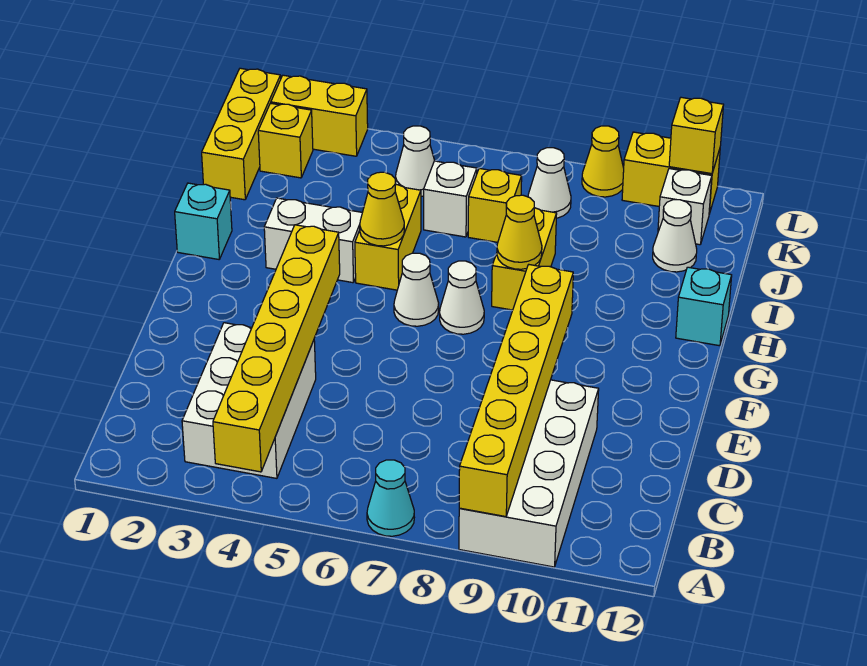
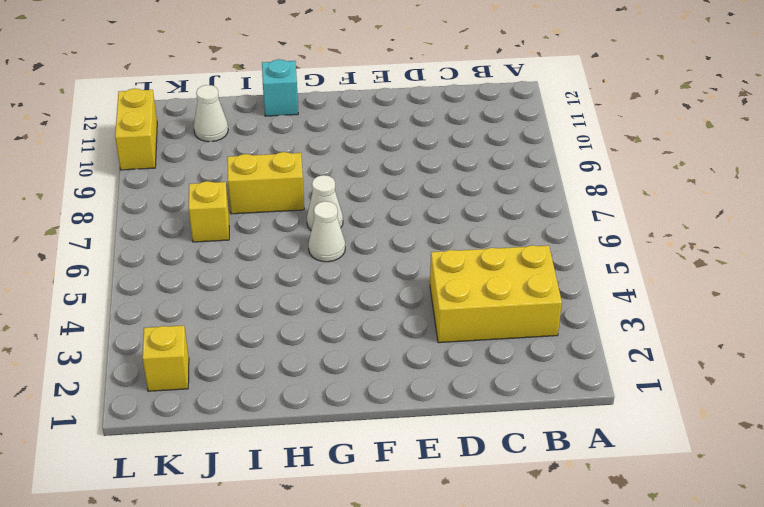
yellow 2x3 brick [430,245,562,343] -> white 2x3 brick [182,323,316,478]
none -> cyan 1x1 cone [367,460,414,536]
none -> white 2x4 brick [459,380,599,567]
none -> cyan 1x1 brick [175,183,232,259]

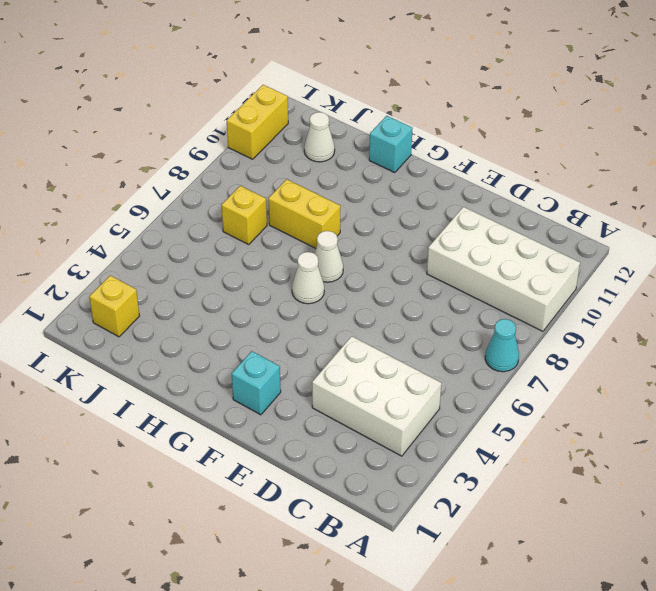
cyan 1x1 brick [232,351,281,415] -> cyan 1x1 brick moved to [175,183,232,259]
none -> white 1x2 brick [264,198,362,283]
none -> yellow 1x2 brick [355,185,421,290]
none -> yellow 1x3 brick [202,68,281,200]

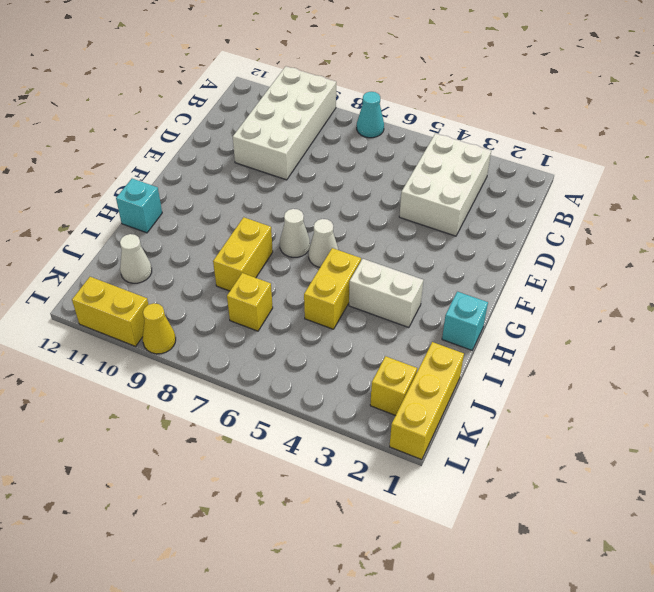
none -> white 1x1 brick [424,161,477,237]
none -> white 1x1 cone [396,126,435,196]
none -> white 1x1 cone [528,148,571,218]

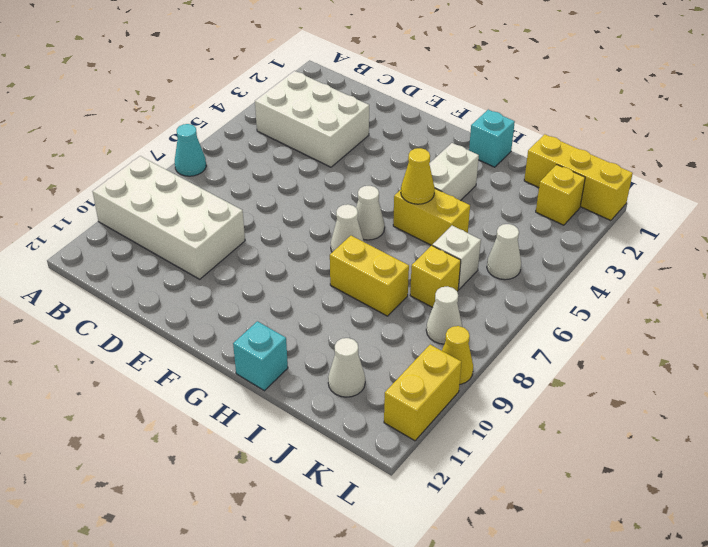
none -> white 1x1 brick [658,169,712,245]
none -> yellow 1x2 brick [271,75,368,156]
none -> yellow 1x6 brick [213,225,340,472]

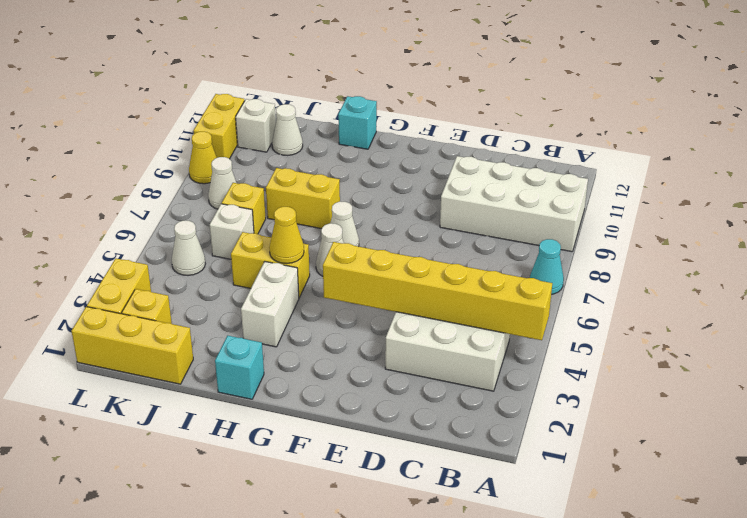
none -> yellow 1x6 brick [459,265,573,517]
none -> yellow 1x1 cone [497,195,542,269]
none -> yellow 1x1 brick [669,97,723,174]

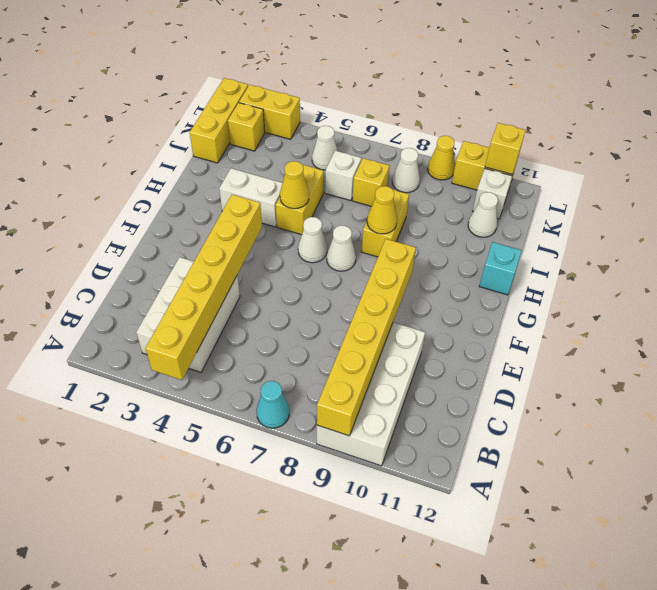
none -> cyan 1x1 brick [175,183,232,259]

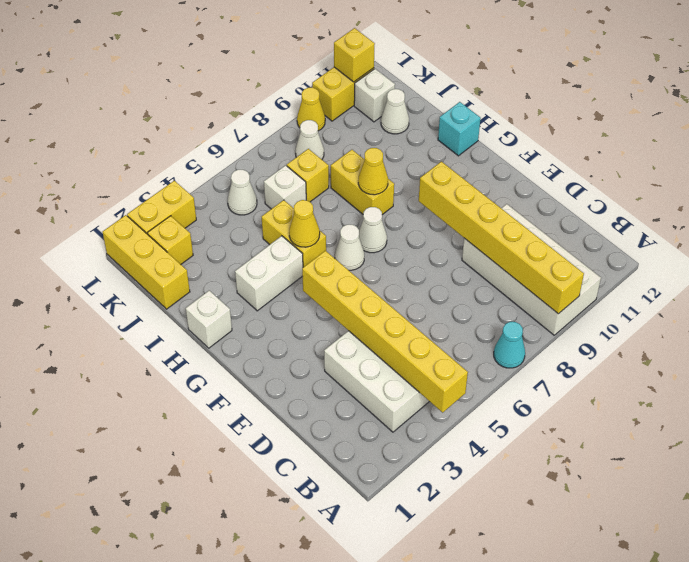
white 1x1 brick [186,290,232,348] -> cyan 1x1 brick [175,183,232,259]

